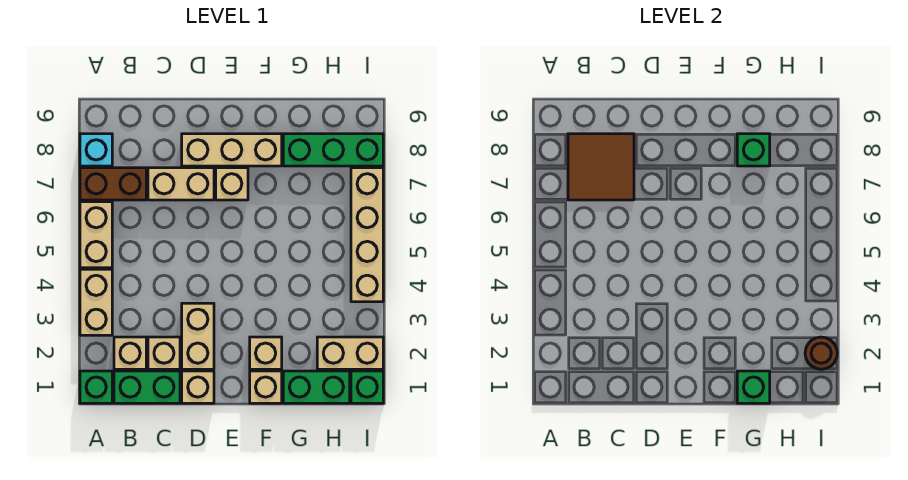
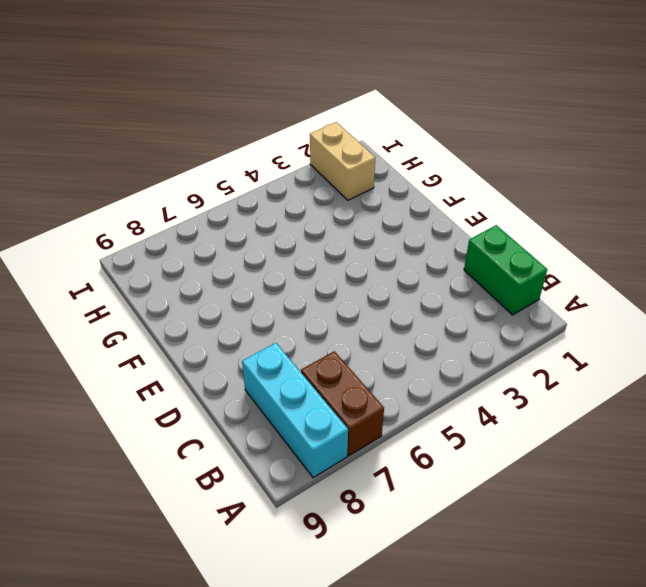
cyan 1x3 brick [242,343,348,478] -> cyan 1x1 brick [80,134,112,166]
none -> green 1x1 brick [80,371,112,403]
none -> tan 1x2 brick [80,269,112,335]
none -> tan 1x2 brick [80,202,112,268]

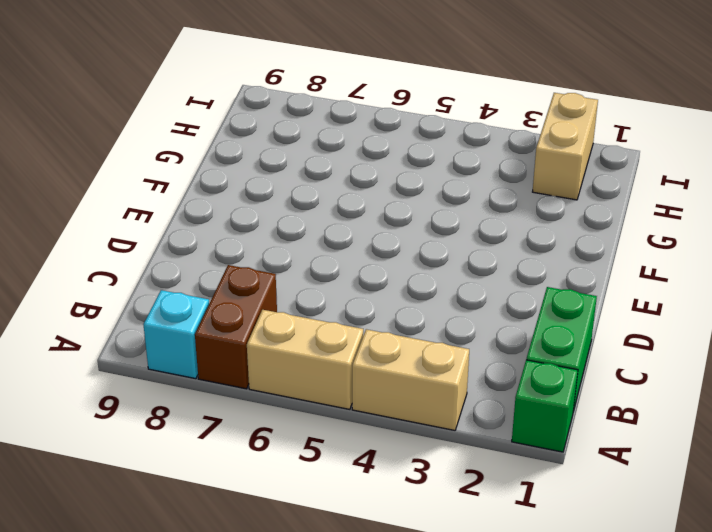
none -> tan 1x1 brick [114,337,146,369]
none -> tan 1x1 brick [148,337,180,369]
none -> tan 1x2 brick [148,168,214,200]

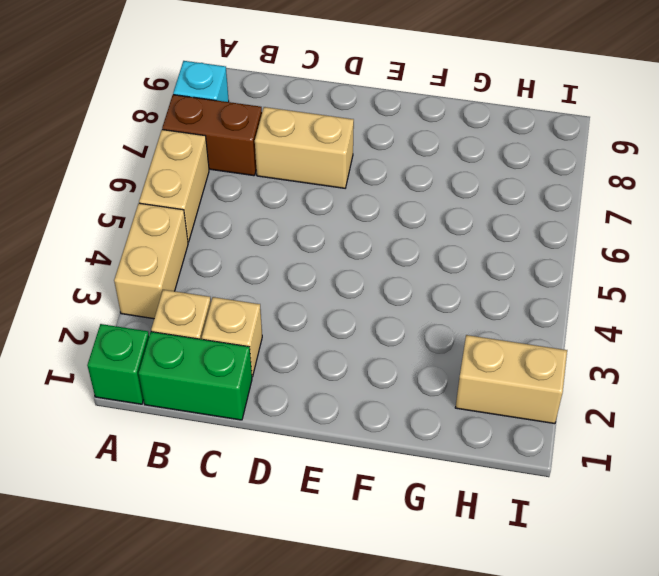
none -> tan 1x1 brick [182,371,214,403]
none -> tan 1x2 brick [182,303,214,369]
none -> tan 1x3 brick [182,134,282,166]

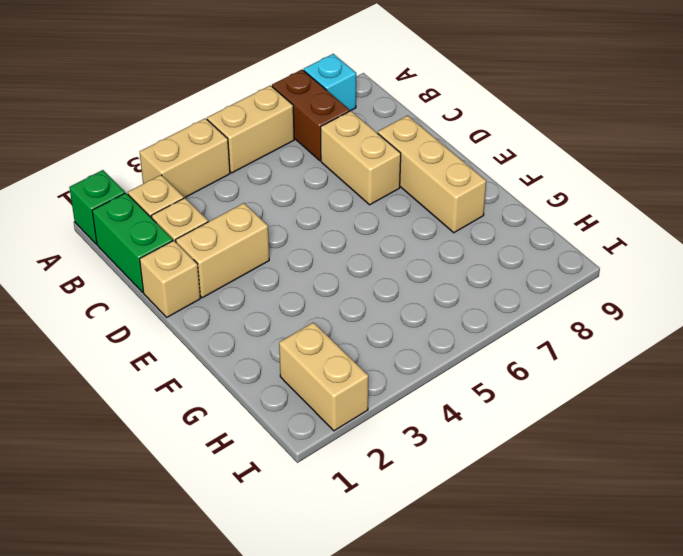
none -> tan 1x1 brick [216,168,248,200]
none -> tan 1x1 brick [250,371,282,403]
none -> tan 1x1 brick [250,337,282,369]

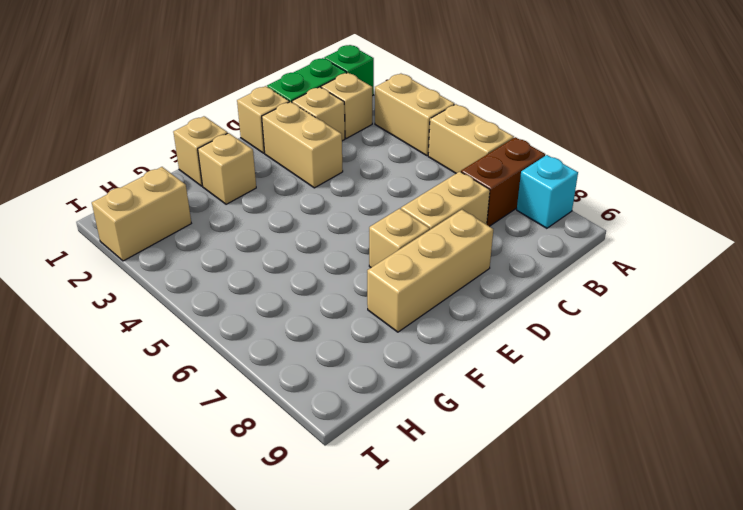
none -> green 1x2 brick [283,371,350,403]
none -> green 1x3 brick [283,134,383,166]
none -> green 1x1 brick [351,371,383,403]

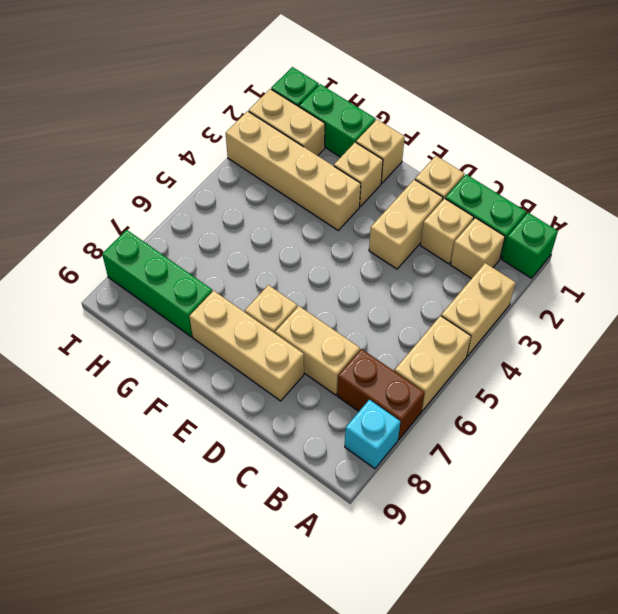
tan 1x4 brick [226,111,361,230] -> tan 1x4 brick turned to [351,168,383,302]
none -> brown 2x2 tile [568,134,634,200]
none -> green 1x1 brick [737,371,770,403]
none -> green 1x1 brick [737,134,770,166]

